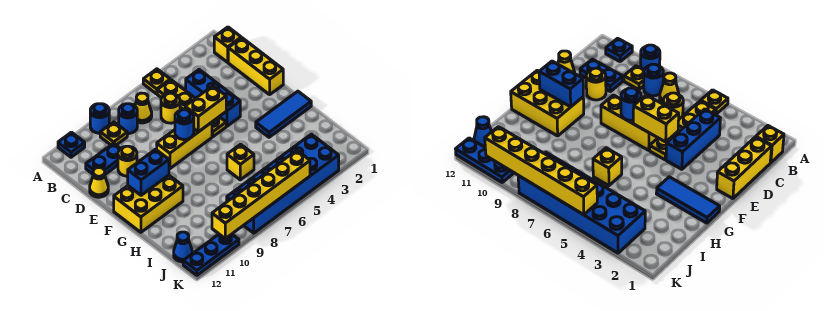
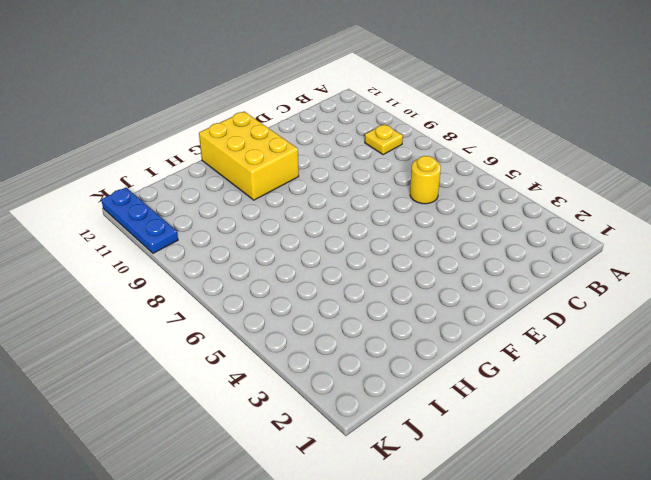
none -> yellow 1x1 plate [143,69,170,94]
none -> blue 1x1 round brick [90,104,109,133]
none -> blue 1x1 plate [58,132,85,157]

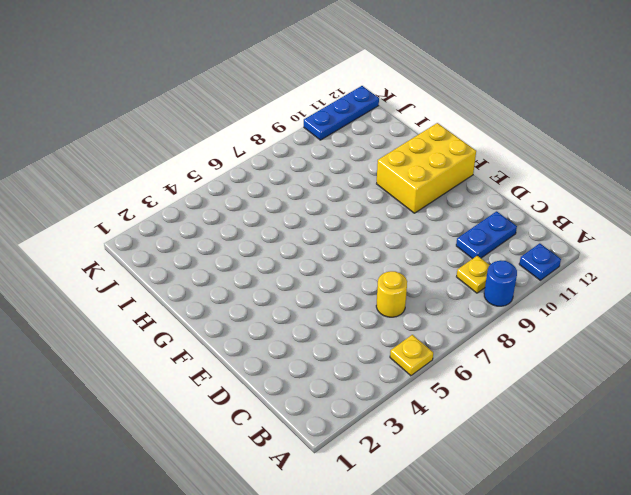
none -> yellow 1x1 brick [214,27,241,62]
none -> yellow 1x4 plate [157,80,226,137]
none -> yellow 1x1 cone [135,93,152,123]

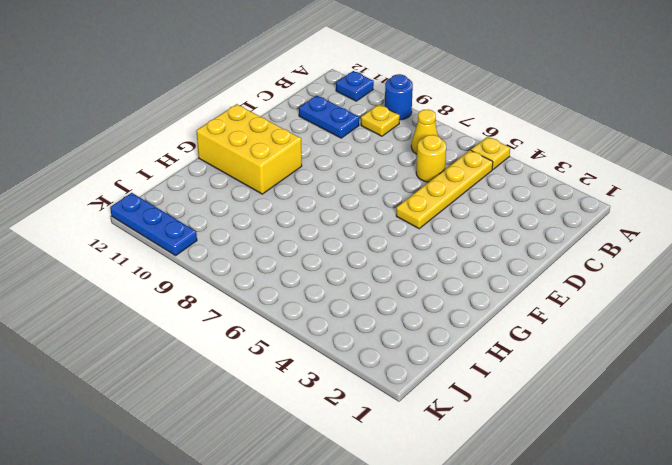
none -> yellow 1x1 brick [214,27,241,62]
none -> blue 1x1 round brick [119,104,137,134]
none -> yellow 1x3 brick [228,38,283,95]

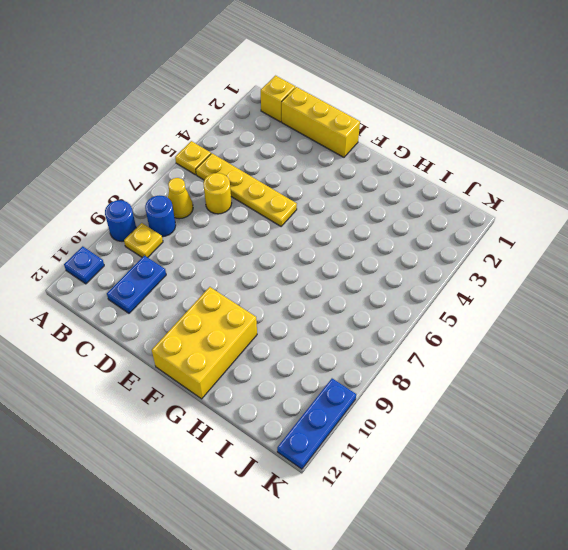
none -> blue 1x3 brick [186,70,240,126]
none -> yellow 1x1 round brick [118,146,137,176]
none -> yellow 1x1 cone [90,167,108,197]

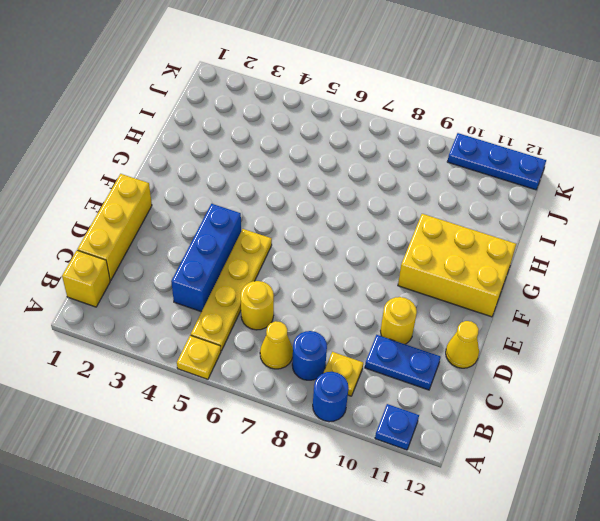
none -> yellow 1x3 brick [157,122,212,169]
none -> blue 1x3 tile [256,91,311,137]
none -> yellow 1x1 brick [227,144,254,180]

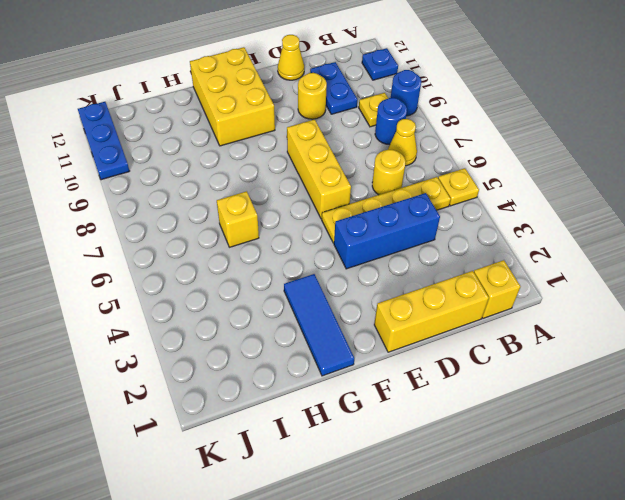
none -> blue 2x6 brick [227,134,339,233]
none -> blue 1x1 cone [174,232,192,262]
none -> yellow 1x2 brick [185,86,226,132]

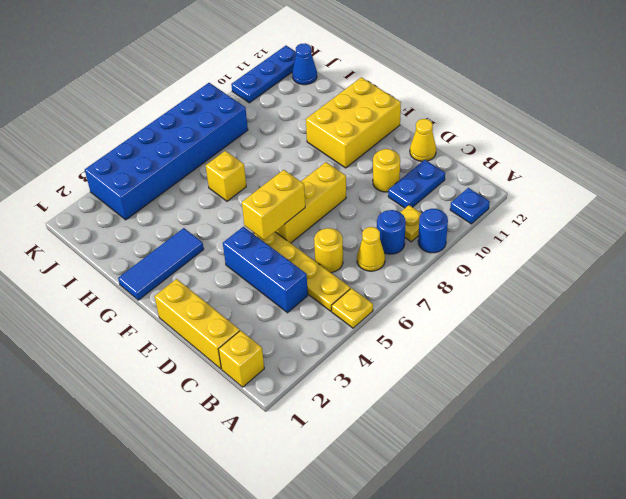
none -> blue 1x1 round brick [175,110,194,140]
none -> blue 1x2 brick [128,149,169,195]
none -> yellow 1x6 brick [212,150,310,238]

